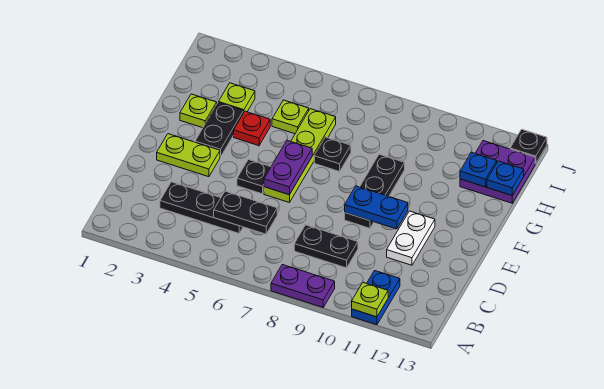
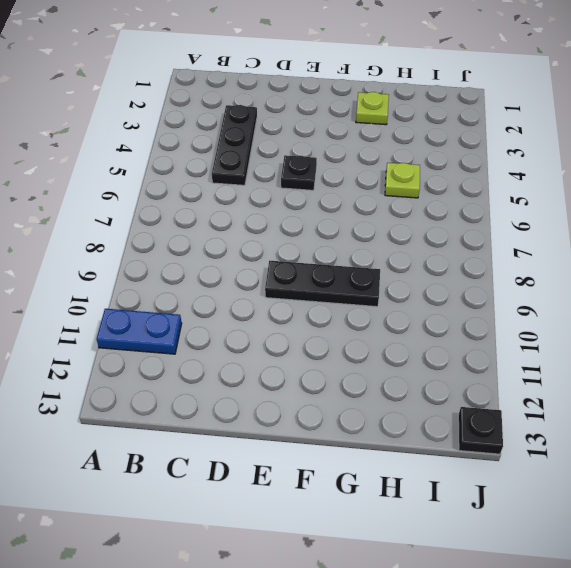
none -> purple 1x2 plate [271,265,335,307]
none -> black 1x2 plate [294,225,358,268]
none -> white 1x2 plate [387,211,435,265]

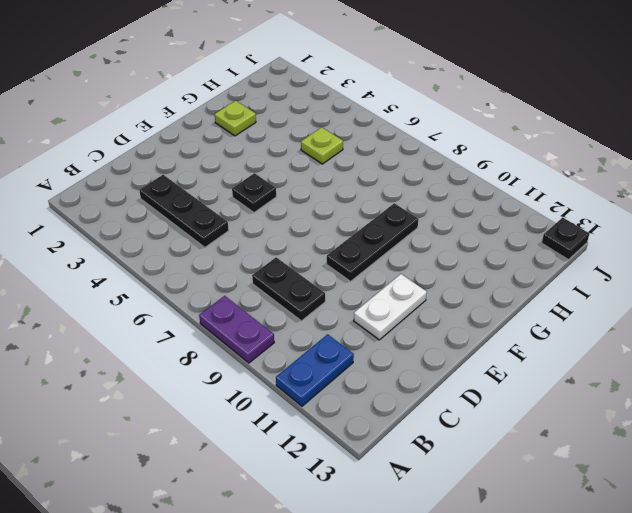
none -> lime 1x2 plate [157,134,220,177]
none -> lime 1x4 plate [264,109,336,203]
none -> black 1x2 plate [195,103,243,157]

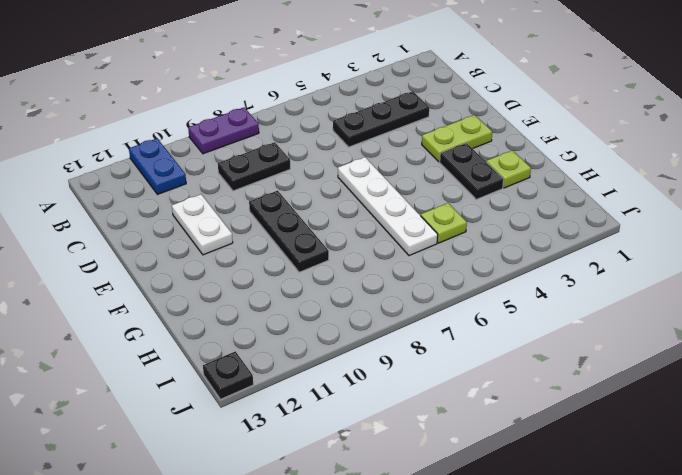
white 1x4 plate [338,157,438,256] -> lime 1x4 plate [264,109,336,203]
none -> black 1x1 plate [237,159,271,194]
none -> red 1x1 plate [234,111,270,146]
none -> black 1x1 plate [314,137,351,172]

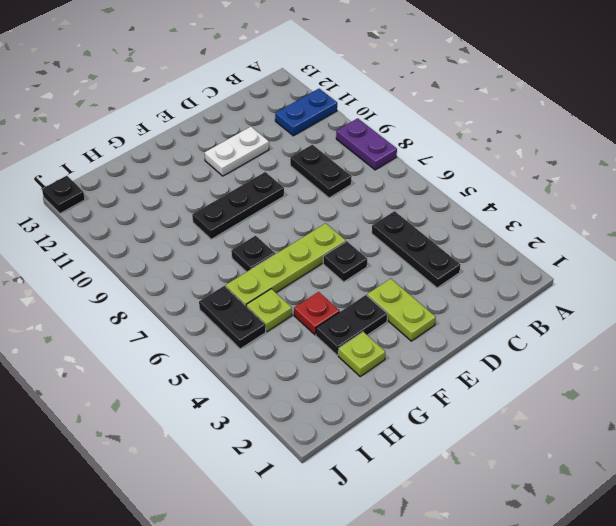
black 1x2 plate [199,286,266,349] -> black 1x2 plate moved to [214,191,277,234]
none -> lime 1x1 plate [218,83,255,113]
none -> purple 2x2 plate [460,141,535,203]
none -> lime 1x1 plate [352,283,388,317]

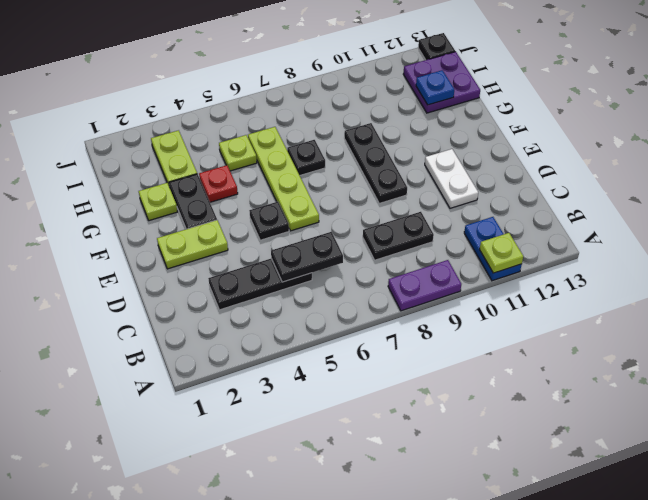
lime 1x2 plate [151,130,197,187] -> lime 1x1 plate [218,83,255,113]
none -> purple 1x2 plate [264,140,312,195]
none -> blue 1x2 plate [345,186,408,229]
none -> blue 1x1 plate [487,161,524,196]

